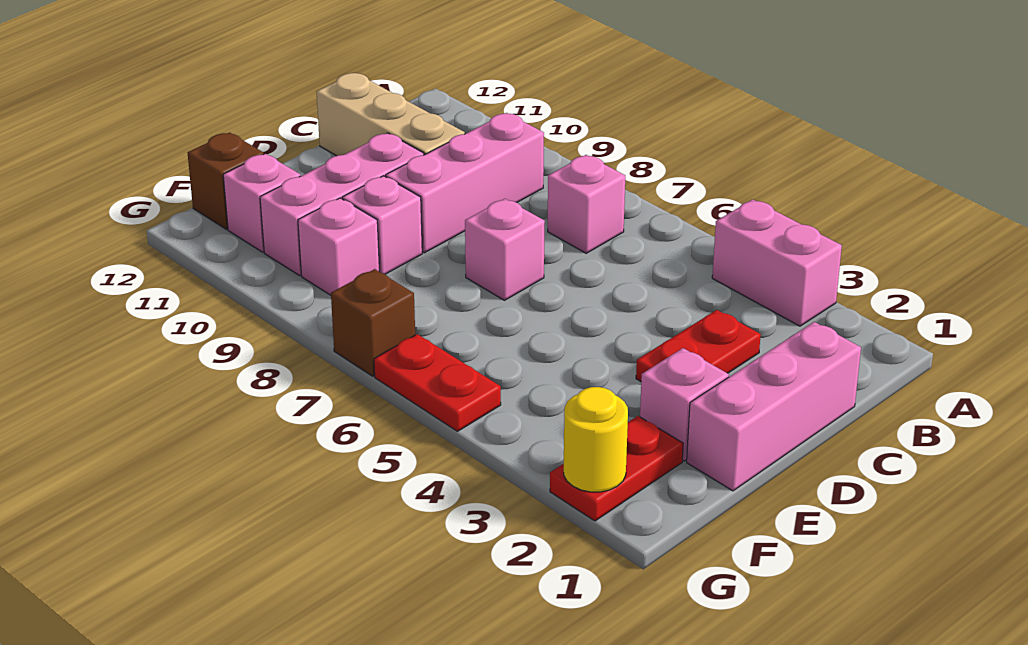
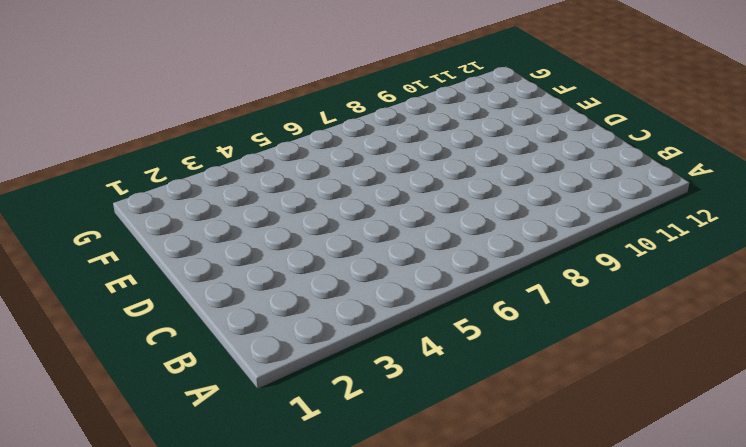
none -> pink 1x2 brick [712,199,842,326]
none -> pink 1x1 brick [548,155,625,253]
none -> pink 1x3 brick [386,113,544,253]

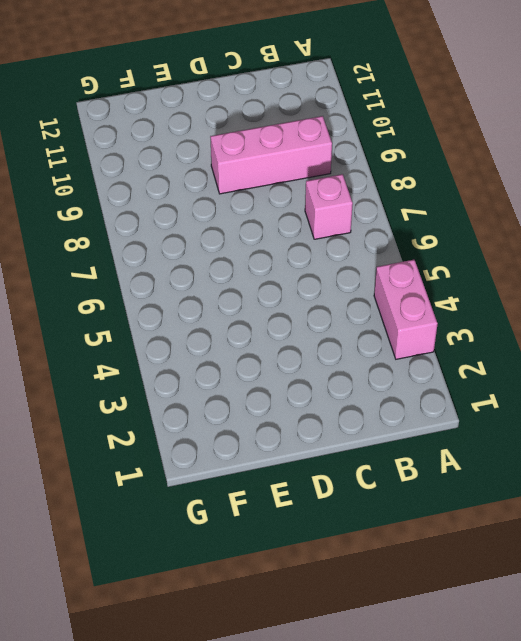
none -> pink 1x3 brick [687,322,861,491]
none -> red 1x2 plate [636,310,761,381]
none -> tan 1x3 brick [317,73,465,156]

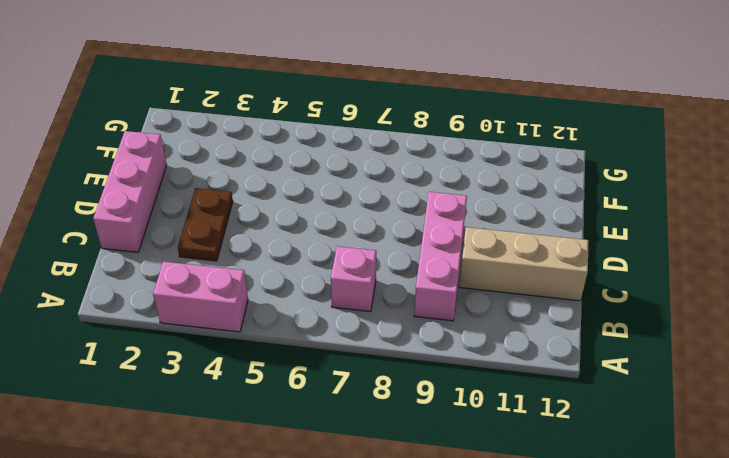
brown 1x2 plate [178,188,233,261] -> red 1x2 plate [636,310,761,381]
none -> pink 1x1 brick [465,199,545,300]
none -> pink 1x3 brick [260,133,424,275]
none -> pink 1x1 brick [640,348,729,461]

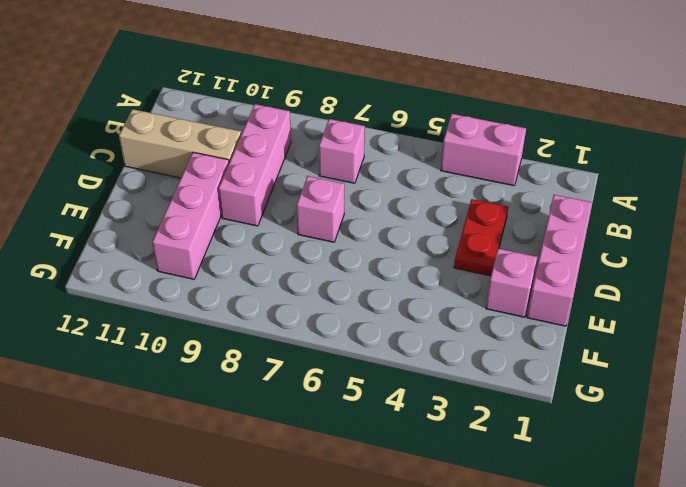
none -> pink 1x1 brick [342,176,422,274]
none -> red 1x2 plate [550,416,683,521]
none -> pink 1x1 brick [298,198,379,295]

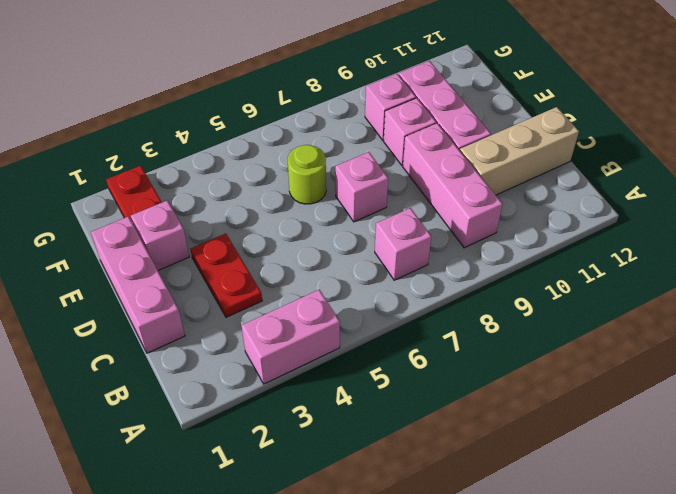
lime 1x1 round brick [288,145,326,204] -> none
none -> pink 1x1 brick [223,154,301,252]
none -> brown 1x1 brick [188,133,264,229]
none -> red 1x2 plate [374,334,501,431]

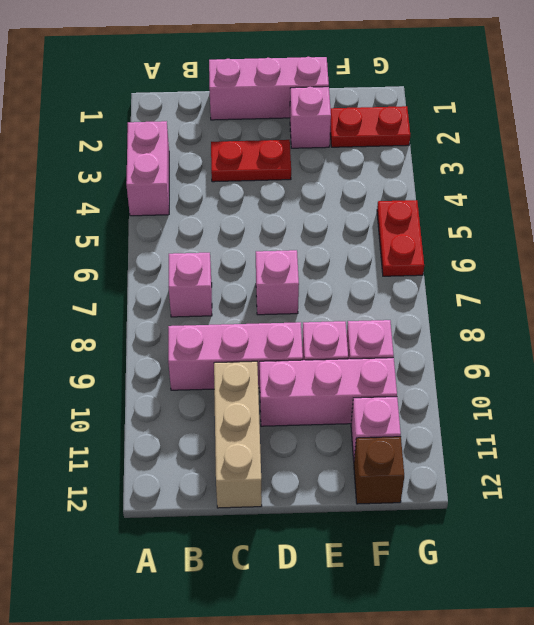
none -> brown 1x1 brick [331,269,415,376]
none -> yellow 1x1 round brick [564,387,628,492]

